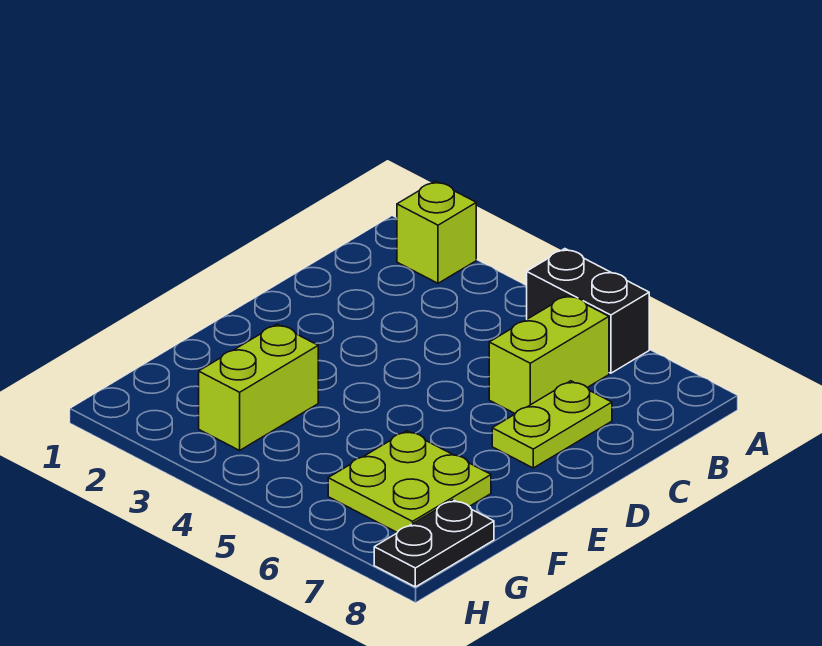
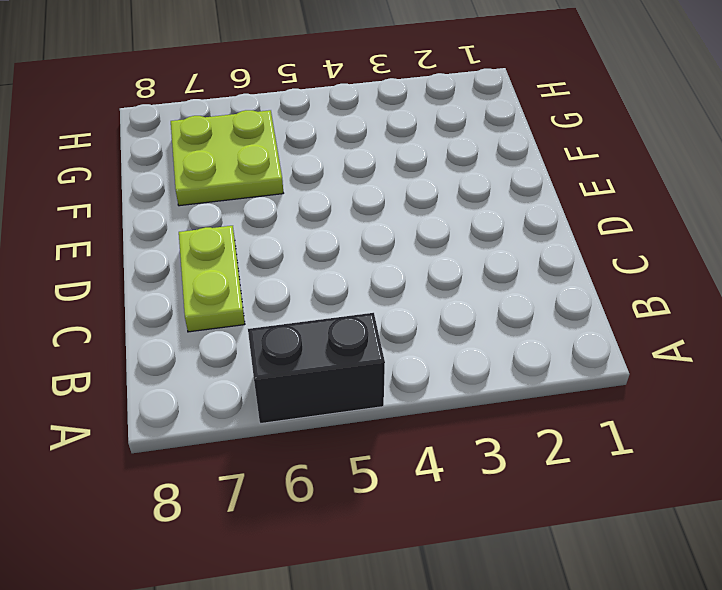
none -> lime 1x1 brick [397,181,476,283]
none -> lime 1x2 brick [489,295,609,413]

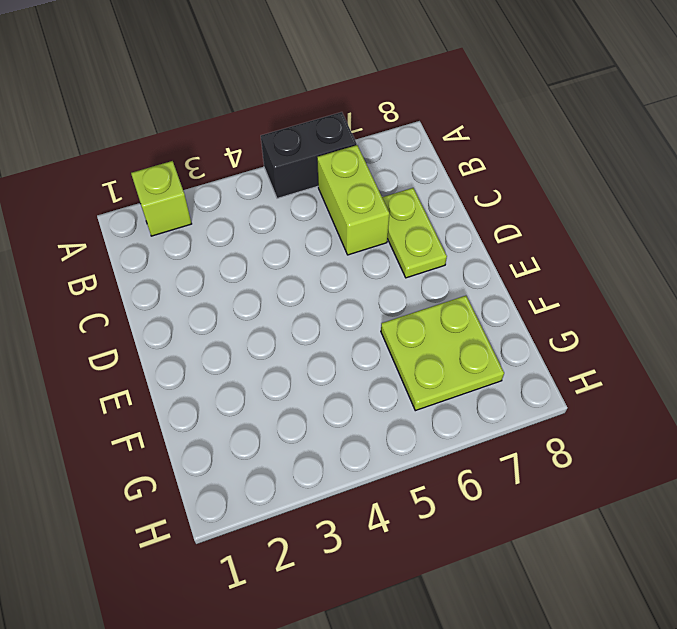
none -> lime 1x2 brick [199,324,318,450]
none -> black 1x2 plate [374,500,494,587]

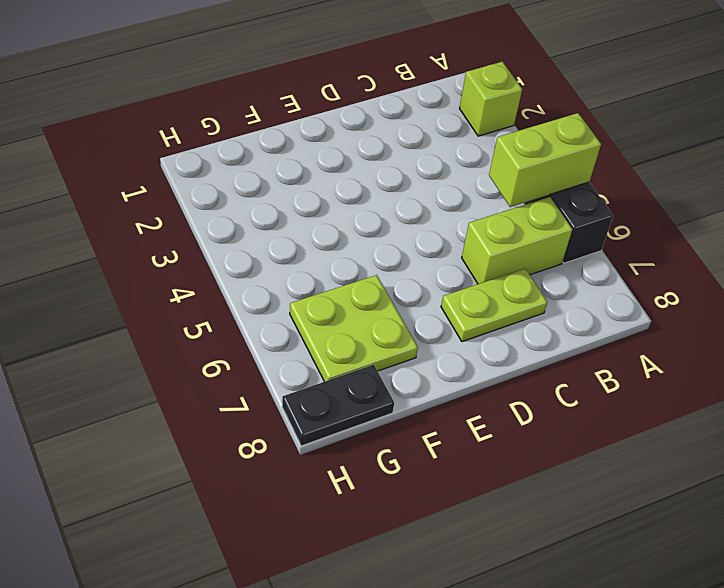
lime 1x2 brick [489,113,601,207] -> lime 1x2 brick moved to [199,324,318,450]

